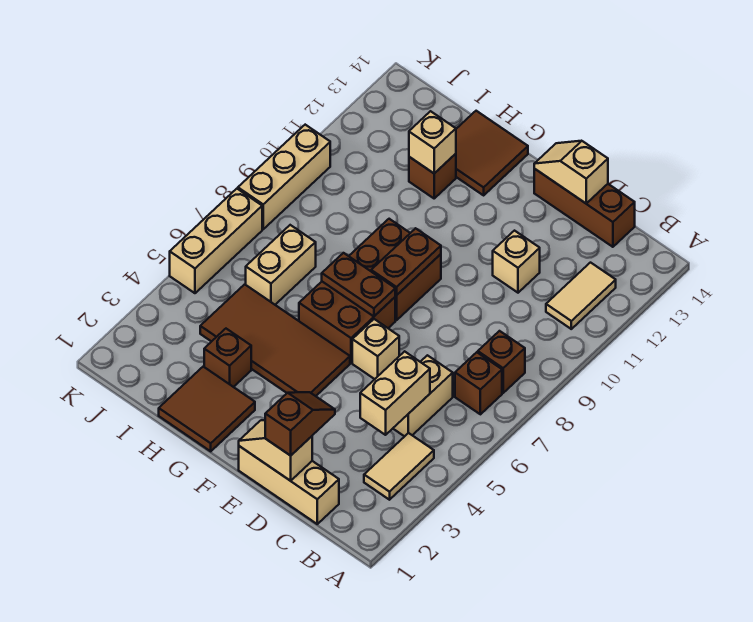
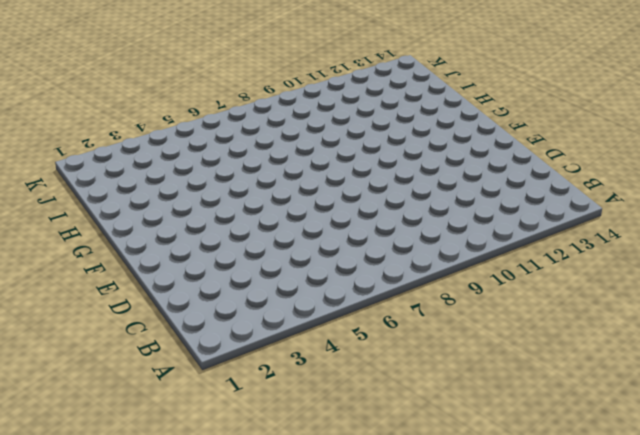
none -> tan 1x2 tile [364,433,434,500]
none -> brown 1x1 brick [455,352,502,414]
none -> brown 1x1 brick [478,331,525,393]

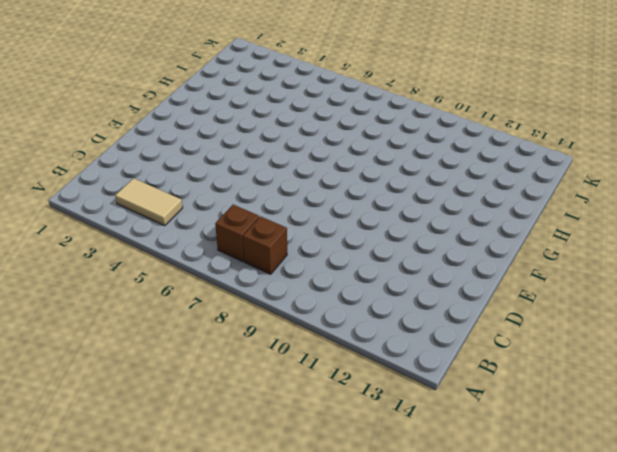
none -> tan 1x2 tile [546,263,616,329]
none -> tan 1x3 brick [239,446,339,524]
none -> tan 1x2 brick [393,355,453,436]

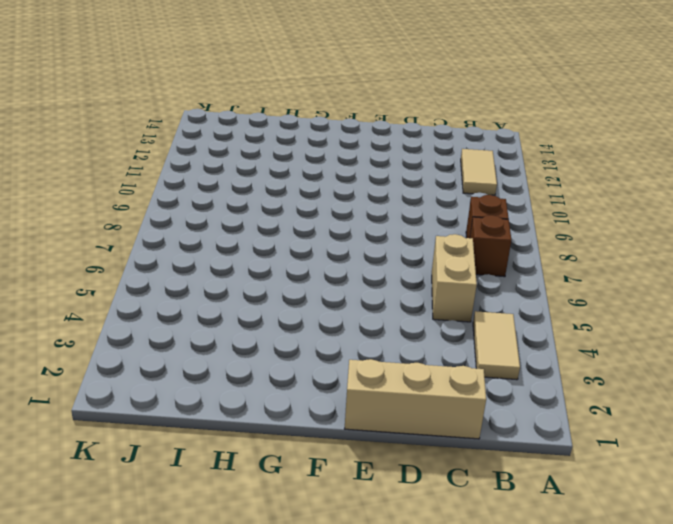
none -> brown 1x3 brick [534,169,635,247]
none -> tan 1x1 brick [493,231,540,293]
none -> tan 1x1 brick [352,319,399,379]

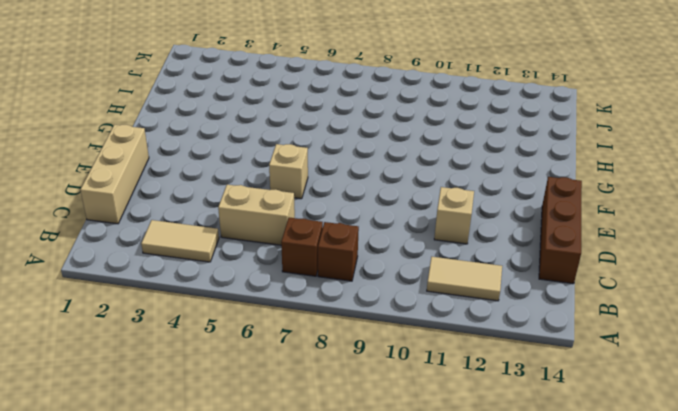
none -> brown 2x4 tile [200,284,350,396]
none -> brown 2x2 brick [299,282,395,363]
none -> brown 2x2 brick [349,219,441,320]

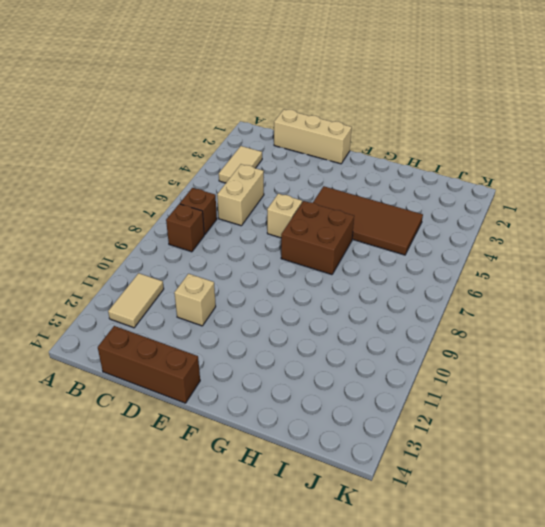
none -> brown 2x2 brick [349,219,441,320]
none -> brown 2x2 tile [159,367,255,451]
none -> brown 2x2 tile [456,111,528,195]

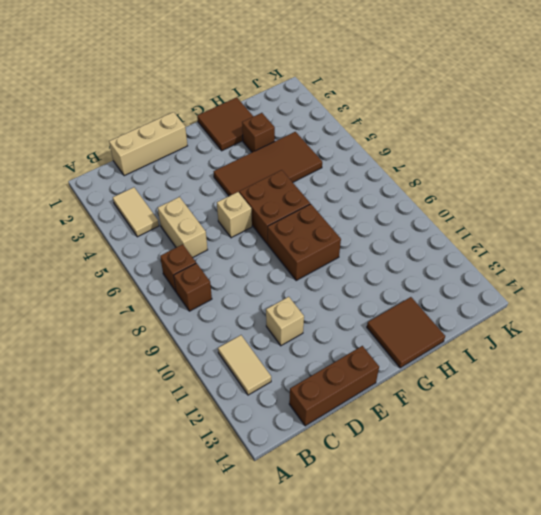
none -> brown 1x1 brick [409,154,456,198]
none -> tan 1x2 brick [246,225,316,305]
none -> tan 1x3 brick [170,189,262,293]

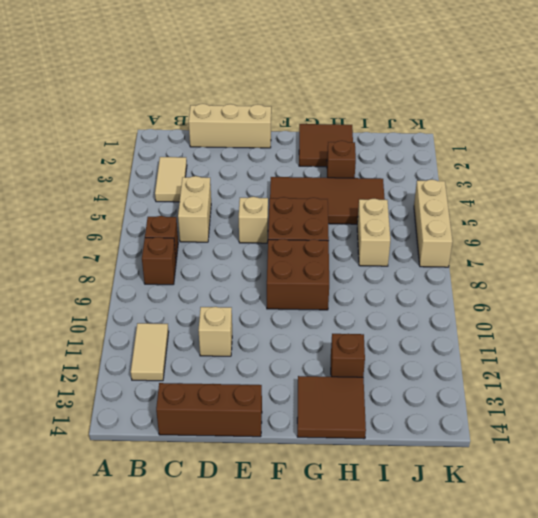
none -> tan 1x3 brick [238,125,330,229]
none -> tan 1x2 brick [360,351,430,435]
none -> tan 1x2 slope [239,420,312,481]

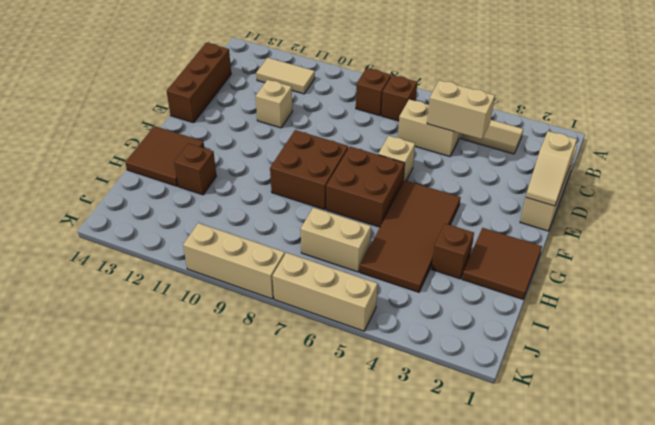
none -> tan 1x2 slope [534,141,608,203]
none -> brown 1x2 plate [322,253,395,316]
none -> brown 1x2 plate [371,228,441,295]

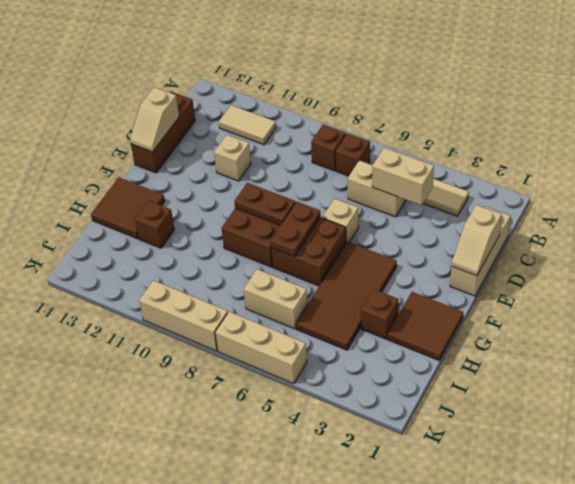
none -> tan 1x1 brick [409,111,456,173]
none -> brown 1x2 slope [265,392,335,456]

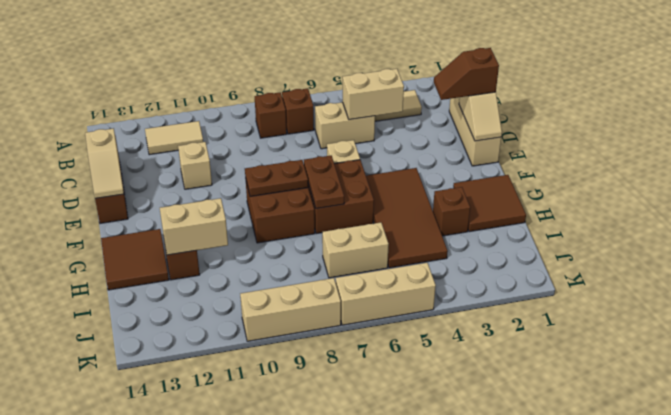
tan 1x2 brick [160,198,228,255] -> tan 1x1 brick [409,111,456,173]

